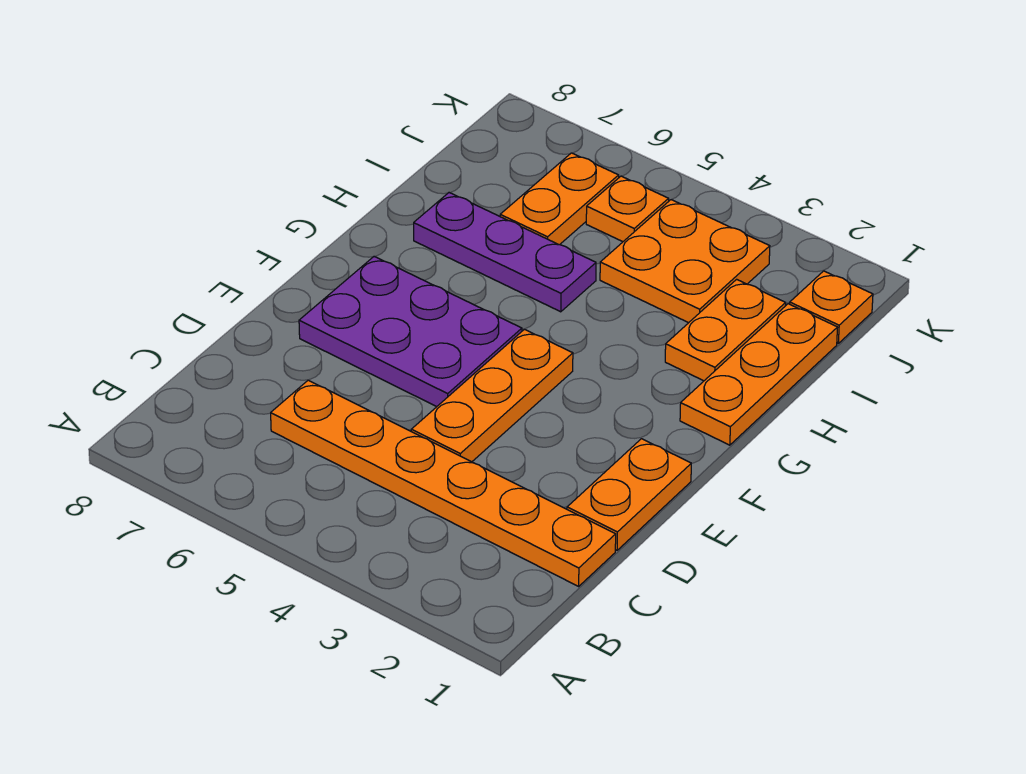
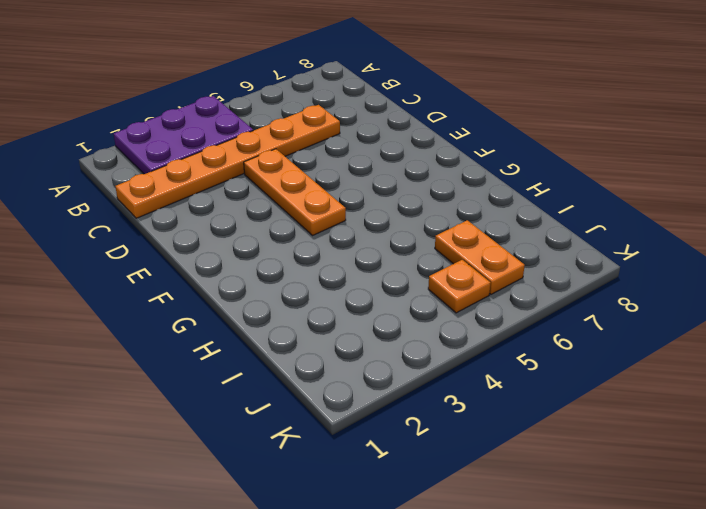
purple 2x3 plate [114,96,253,174] -> purple 2x3 plate moved to [299,256,522,407]
none -> orange 1x2 plate [567,439,691,550]
none -> orange 1x3 plate [680,304,838,445]

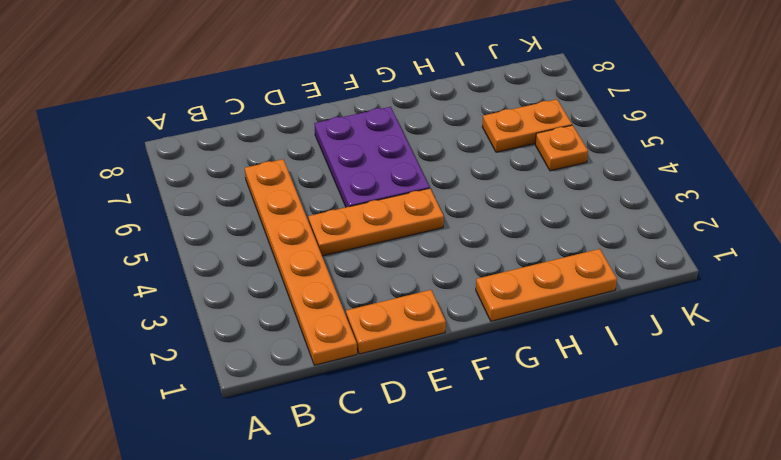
none -> orange 1x2 plate [665,279,786,381]
none -> purple 1x3 plate [414,193,596,312]

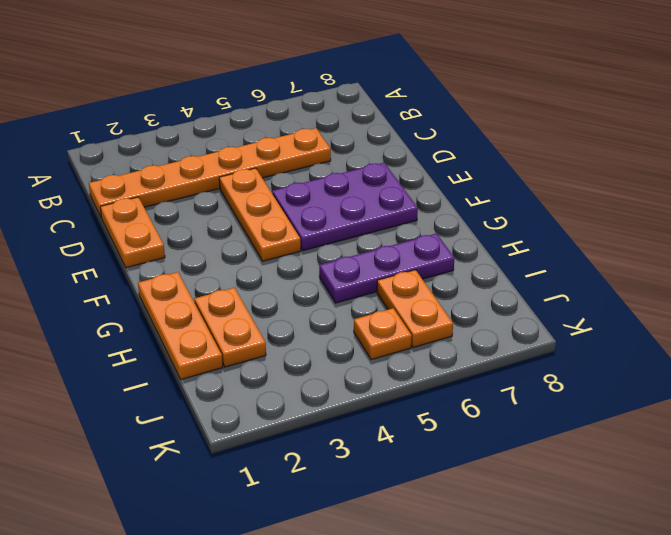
none -> orange 2x2 plate [600,200,770,323]
none -> orange 1x1 plate [790,271,873,343]

